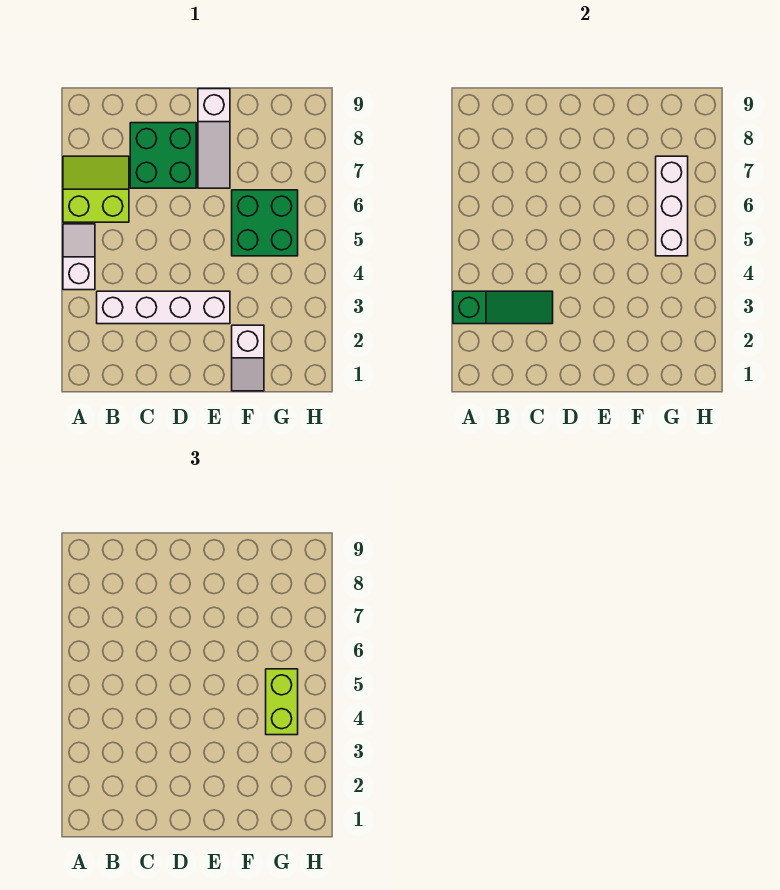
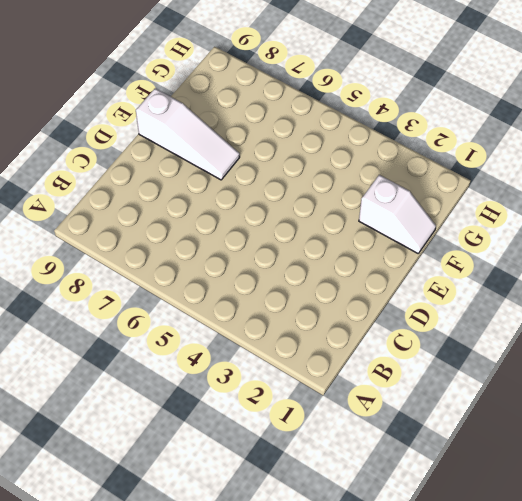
none -> white 1x2 slope [63,224,95,290]
none -> lime 2x2 slope [63,156,129,222]

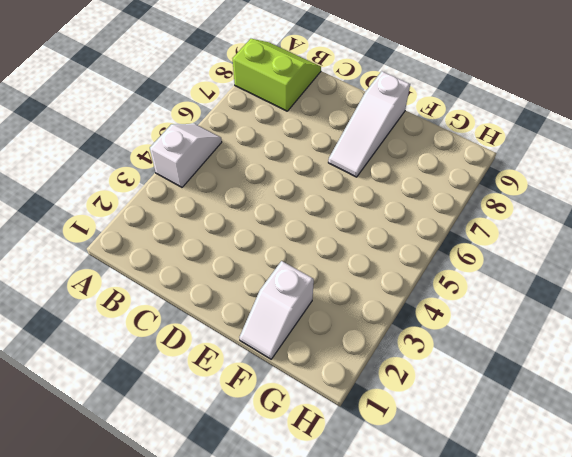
lime 2x2 slope [233,39,321,111] -> lime 2x2 slope moved to [63,156,129,222]
none -> white 1x4 brick [97,291,230,324]
none -> green 2x2 brick [130,123,196,188]

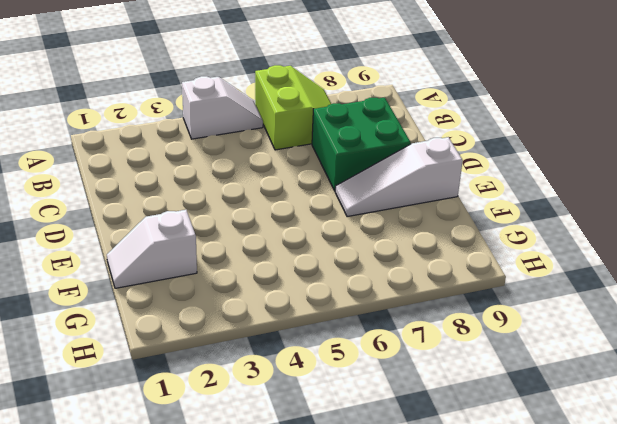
none -> white 1x4 brick [97,291,230,324]
none -> green 2x2 brick [232,190,298,256]

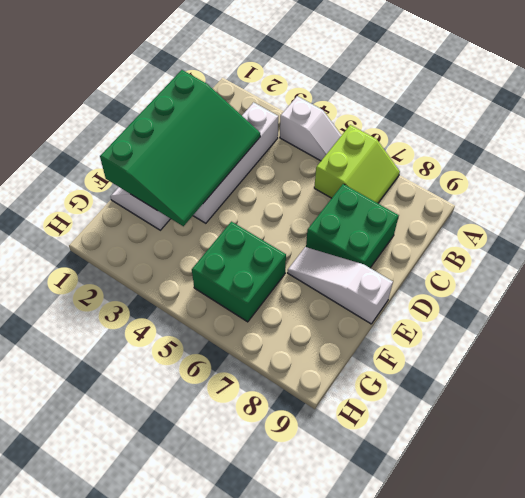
green 3x4 slope [100,70,260,226] -> green 1x3 slope [453,291,553,324]
none -> white 1x3 brick [656,156,688,256]
none -> lime 1x2 brick [266,669,298,735]

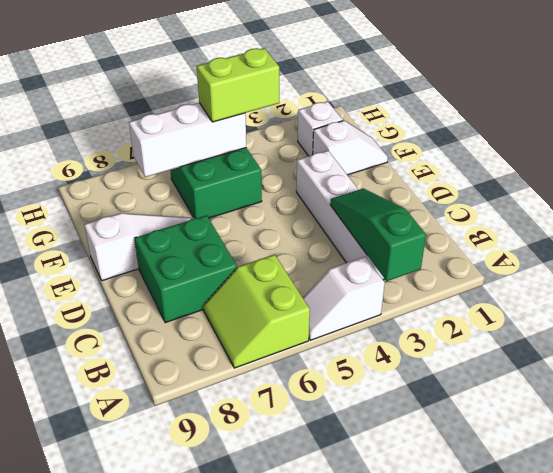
white 1x1 brick [298,101,343,156] -> none

